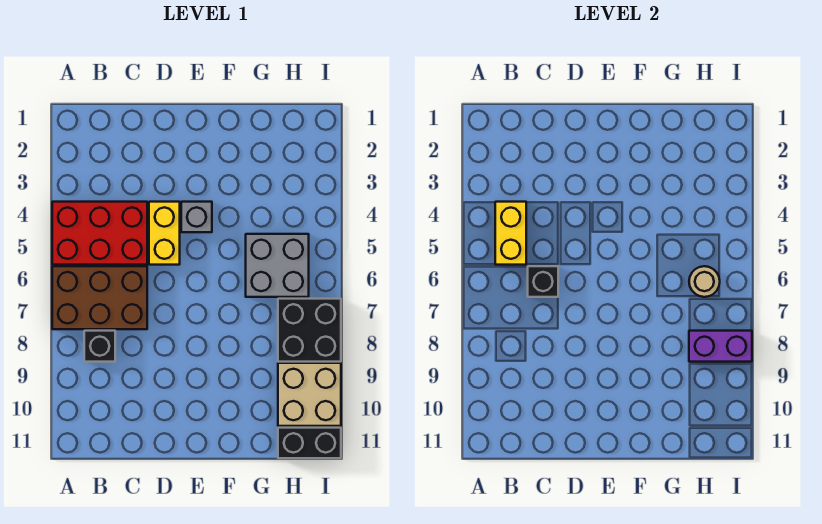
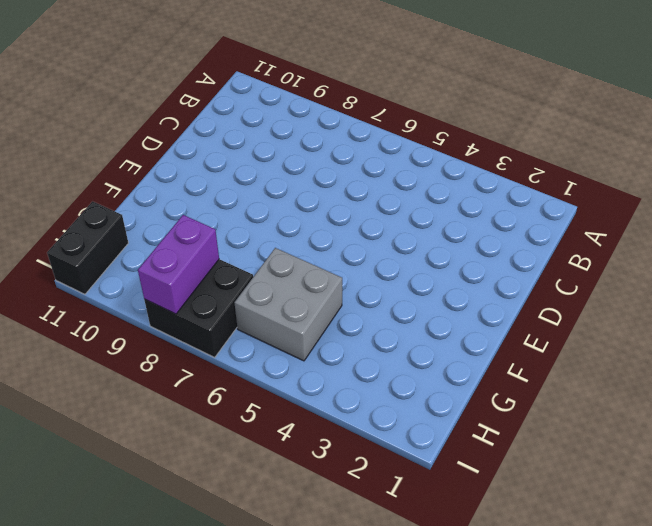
none -> red 2x3 brick [52,202,147,265]
none -> brown 2x3 brick [52,266,147,329]
none -> black 1x1 brick [84,331,115,362]

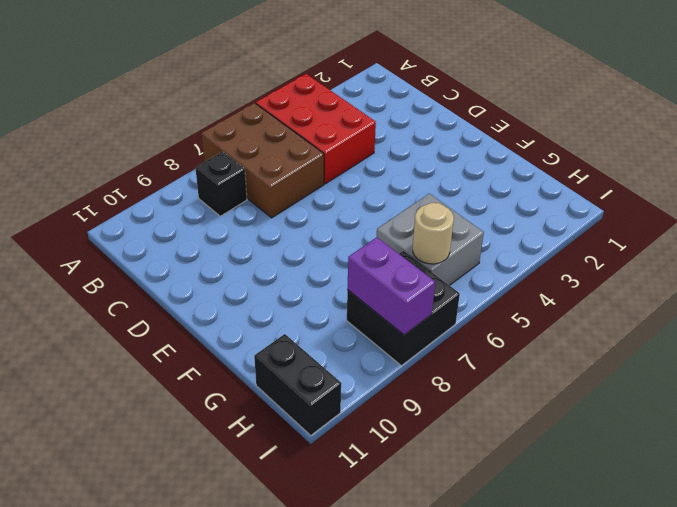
none -> yellow 1x2 brick [149,202,180,265]
none -> grey 1x1 brick [181,202,212,232]
none -> tan 2x2 brick [278,363,341,426]

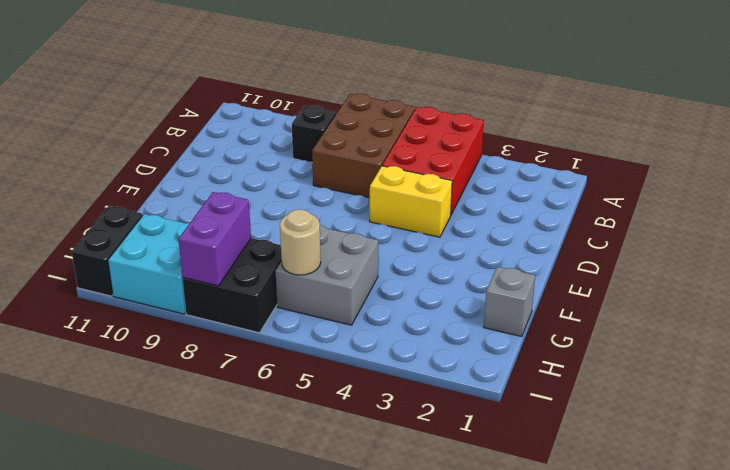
grey 1x1 brick [484,267,535,337] -> grey 1x1 brick moved to [181,202,212,232]
cyan 2x2 brick [108,214,190,314] -> tan 2x2 brick [278,363,341,426]
none -> yellow 1x2 brick [495,202,526,265]
none -> black 1x1 brick [528,266,558,297]

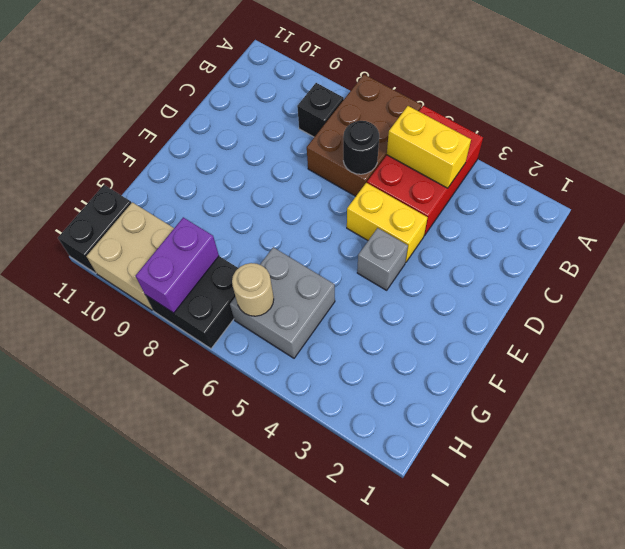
black 1x1 round brick [343,121,379,174] -> black 1x1 brick [528,266,558,297]

